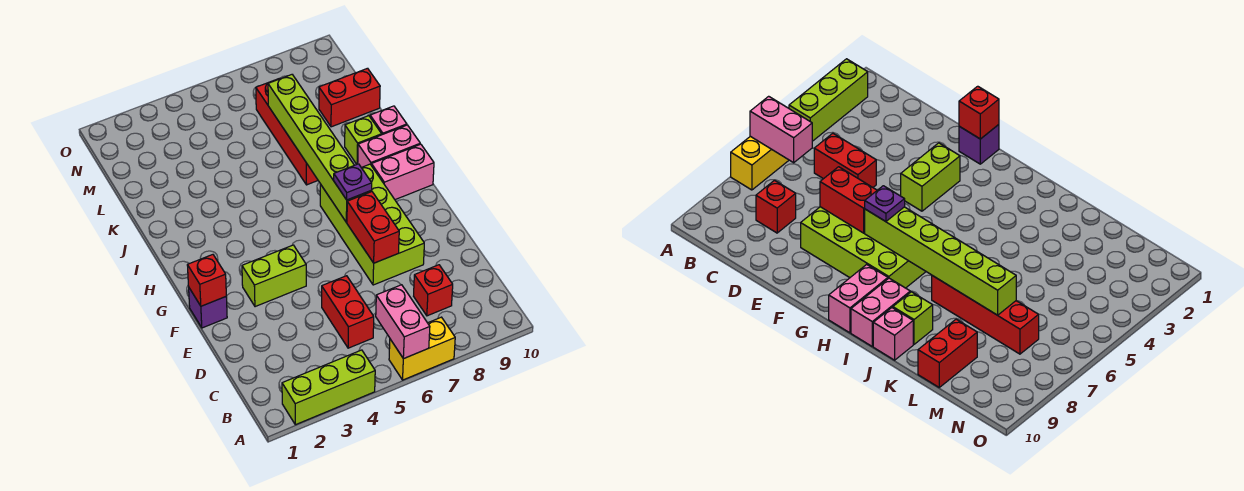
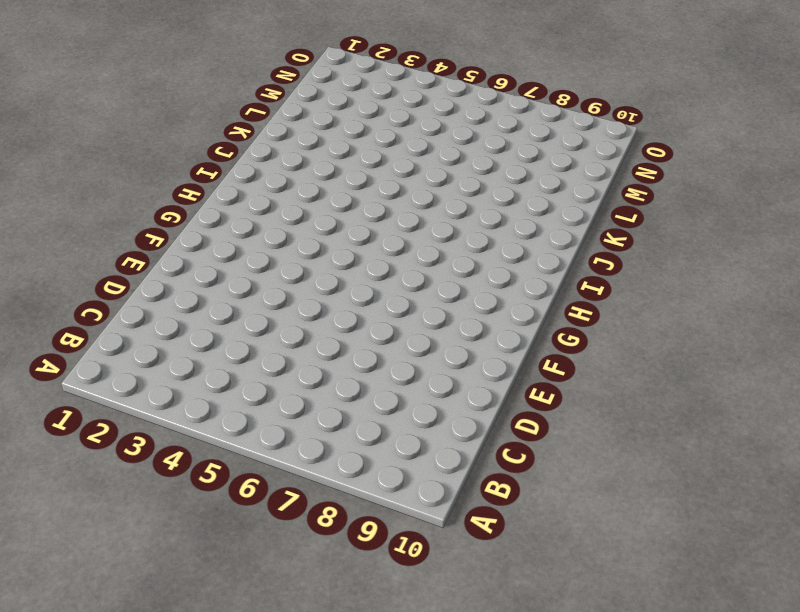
none -> lime 1x3 brick [282,350,375,425]
none -> yellow 1x2 brick [389,317,455,380]
none -> red 1x2 brick [322,276,374,348]

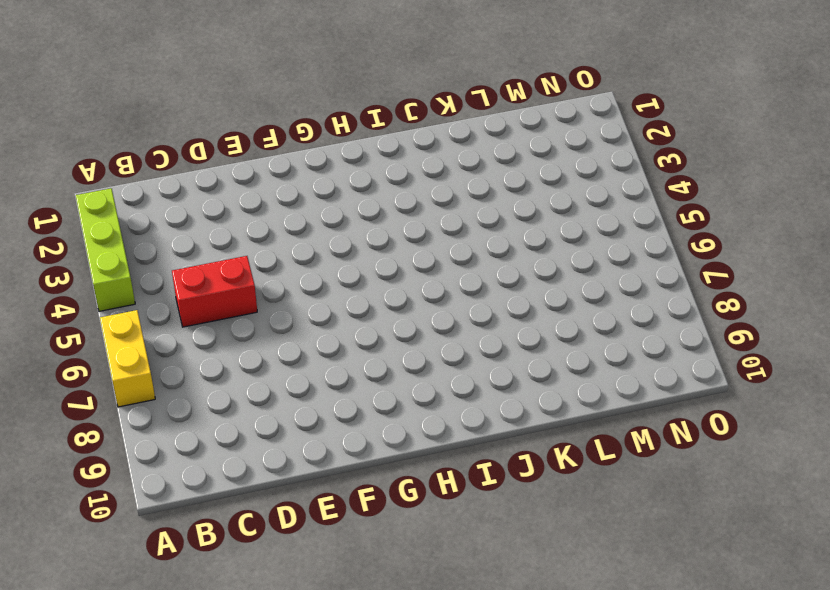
none -> red 1x1 brick [414,265,453,316]
none -> lime 2x4 brick [320,164,424,285]
none -> purple 1x1 brick [189,288,227,328]

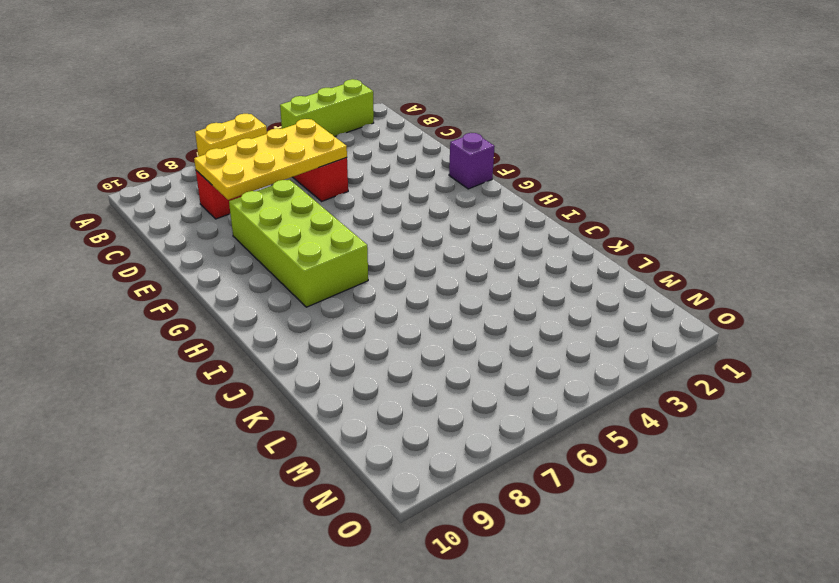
yellow 2x4 plate [194,119,347,200] -> none
none -> lime 1x2 brick [242,245,306,307]
none -> pink 1x2 brick [371,144,434,200]
none -> pink 1x2 brick [358,125,420,168]

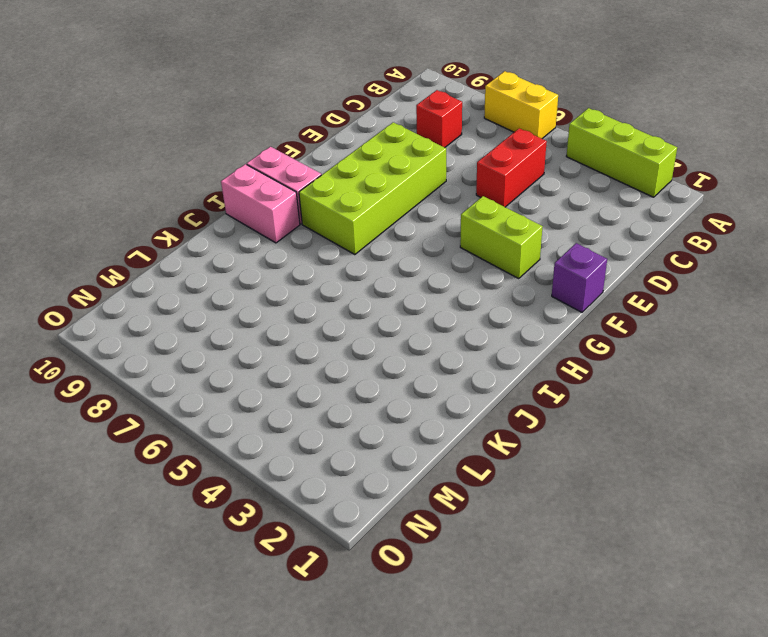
none -> red 1x4 brick [256,78,318,185]
none -> lime 1x1 brick [345,116,382,164]
none -> pink 1x1 brick [370,106,407,135]

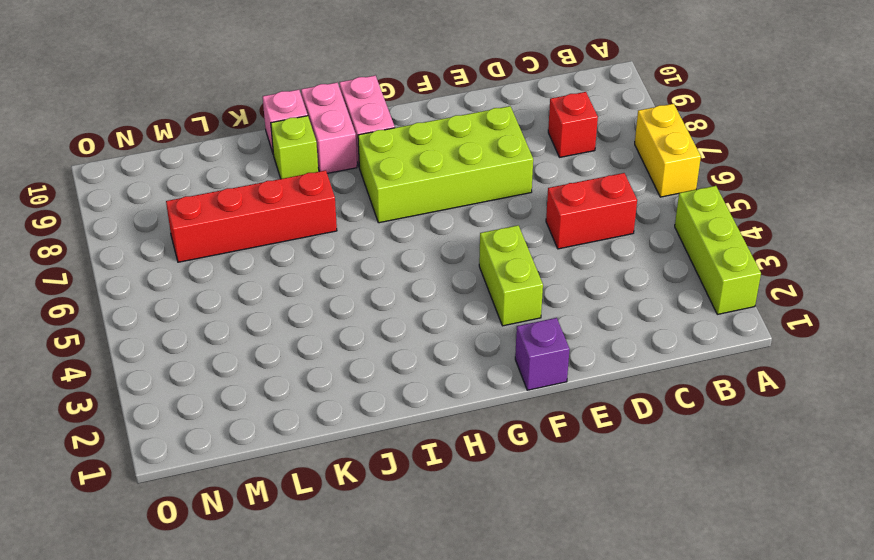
none -> red 1x2 brick [319,68,380,127]
none -> pink 1x2 brick [376,285,430,359]
none -> red 1x2 brick [347,192,399,263]

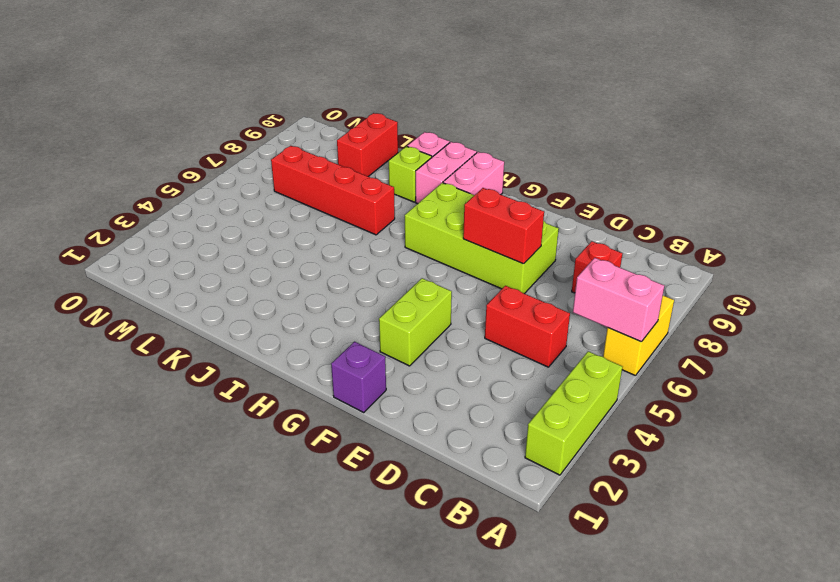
none -> red 1x1 brick [187,255,226,306]
none -> lime 1x6 brick [268,75,372,222]
none -> purple 1x1 plate [334,164,372,200]

